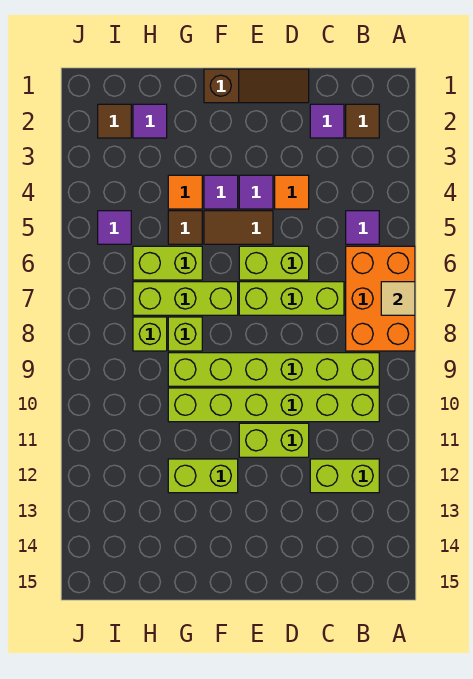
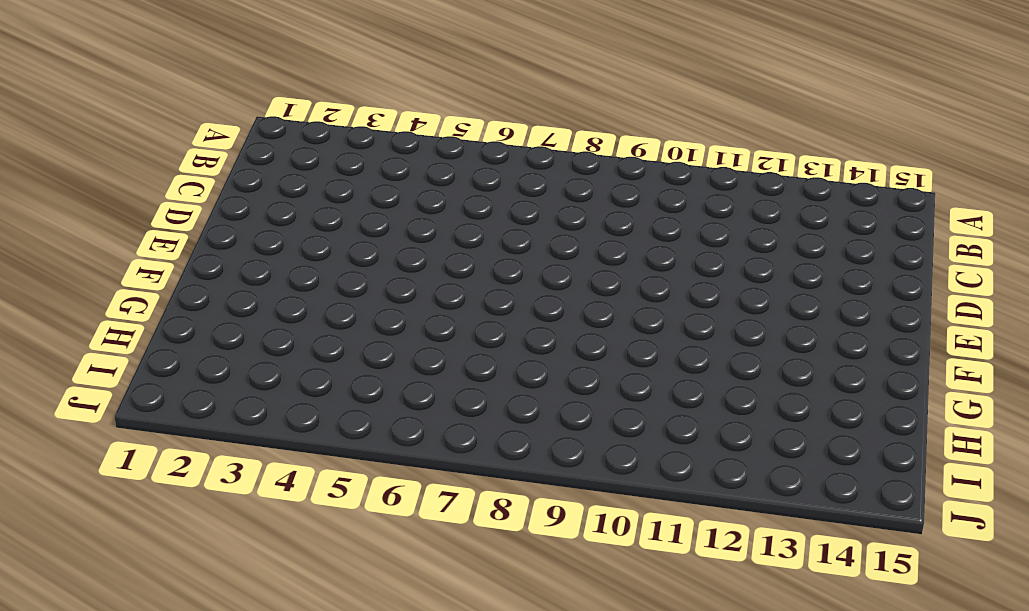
none -> orange 2x3 brick [346,246,415,351]
none -> brown 1x1 tile [346,104,379,138]
none -> purple 1x1 tile [346,211,379,244]

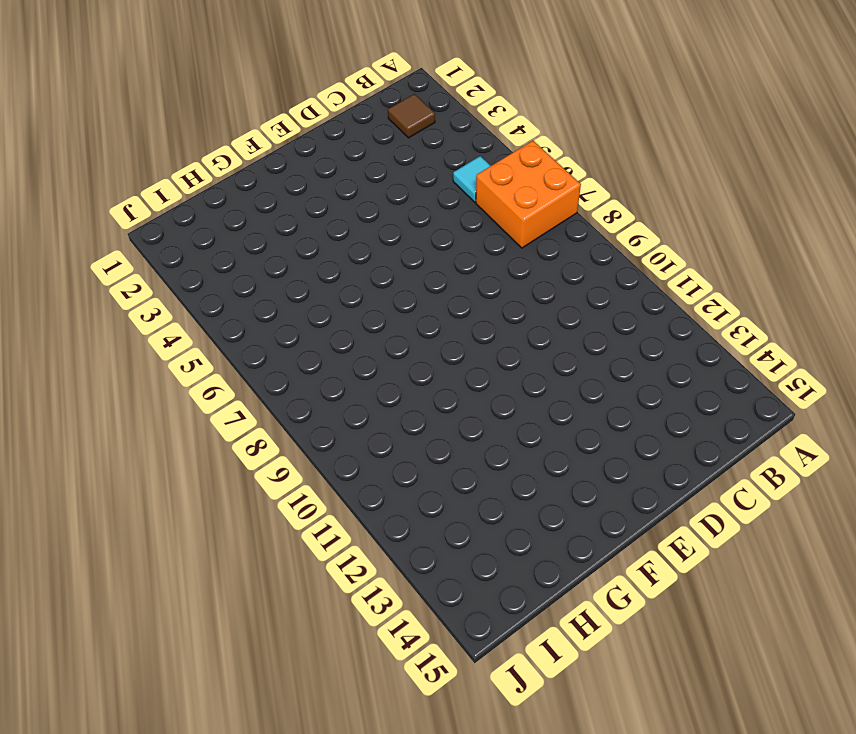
orange 2x2 brick [476,141,581,248] -> orange 2x3 brick [346,246,415,351]
cyan 1x1 tile [453,156,490,202] -> purple 1x1 tile [346,211,379,244]
none -> lime 1x6 brick [168,353,379,386]
none -> lime 1x6 brick [168,388,379,422]
none -> lime 1x2 brick [310,459,379,493]

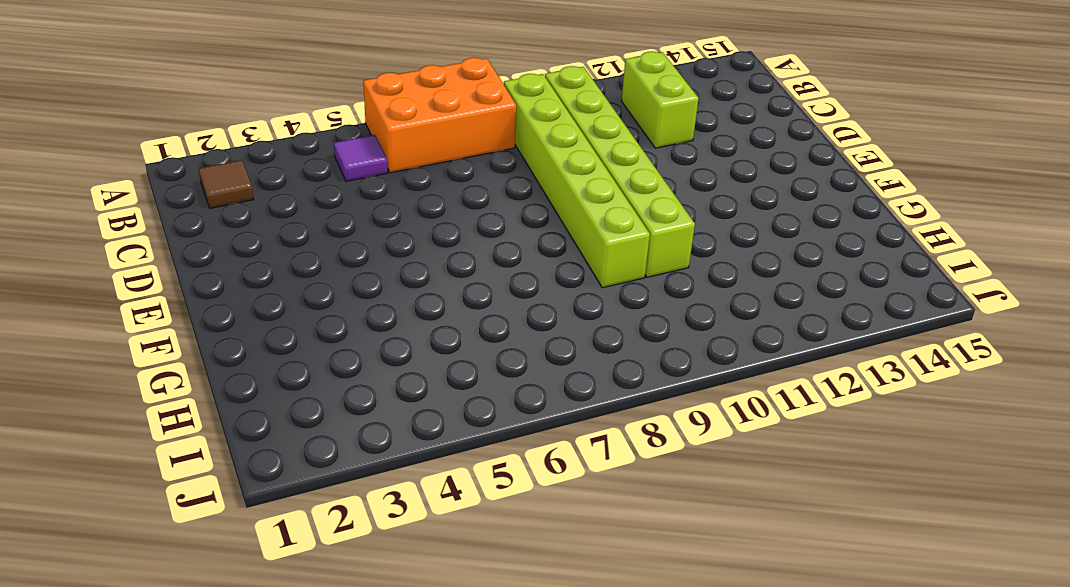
none -> purple 1x1 tile [310,104,344,138]
none -> lime 1x3 brick [239,282,344,315]
none -> brown 1x3 slope [204,69,309,103]

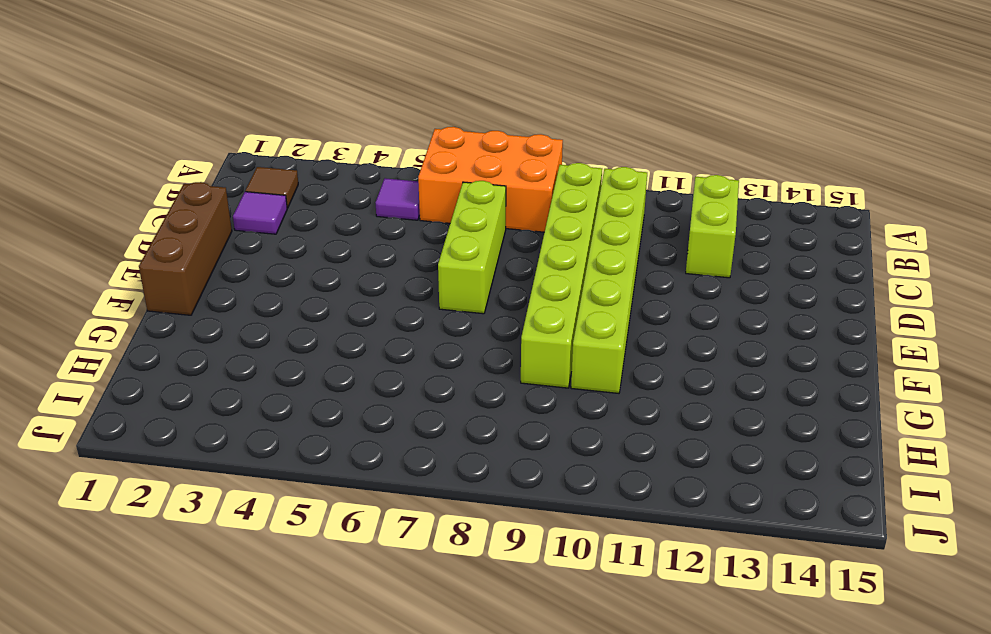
brown 1x3 brick [139,182,232,315] -> brown 1x3 slope [204,69,309,103]
none -> orange 1x1 tile [275,175,309,209]
none -> lime 1x2 brick [239,246,309,280]
none -> lime 1x2 brick [239,423,309,457]

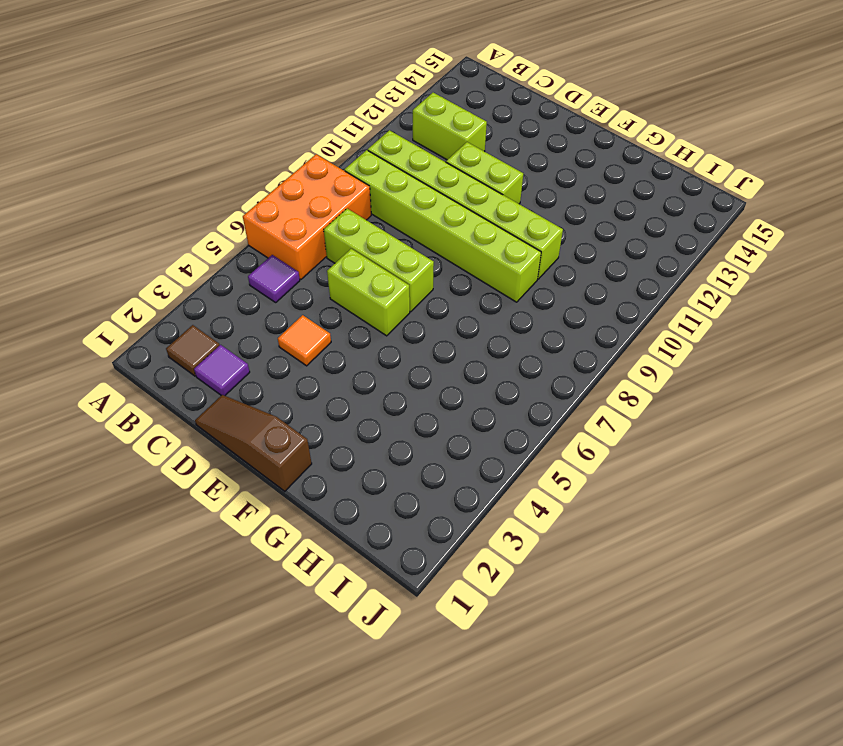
none -> purple 1x1 tile [239,175,273,209]
none -> brown 1x2 tile [204,211,273,244]
none -> purple 1x1 tile [204,175,238,209]

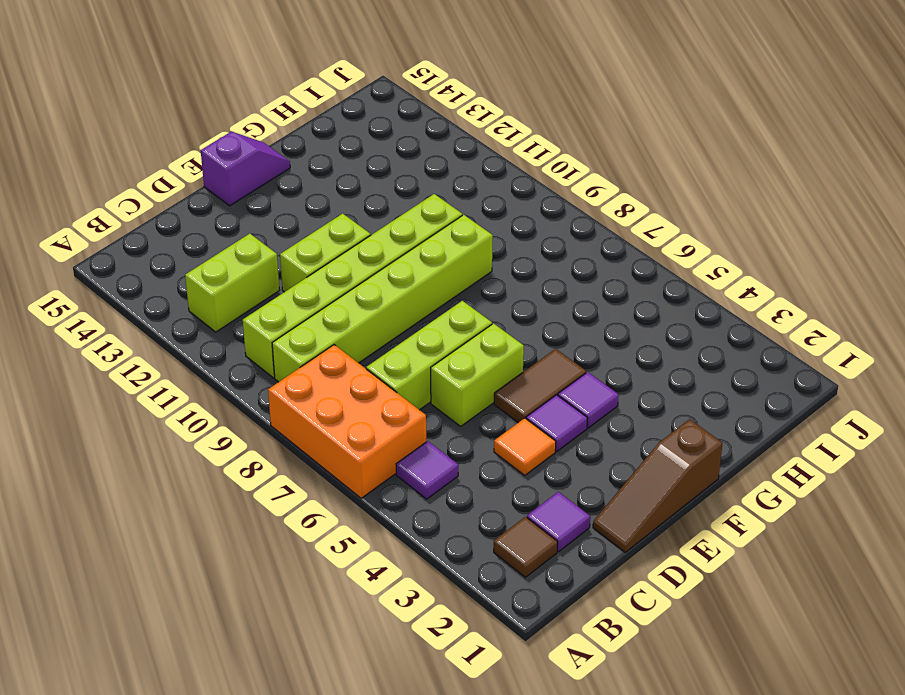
purple 1x2 slope [201,131,290,206] -> none
none -> lime 1x3 brick [133,282,238,315]
none -> lime 1x2 brick [168,459,238,493]
none -> orange 1x1 tile [168,175,202,209]

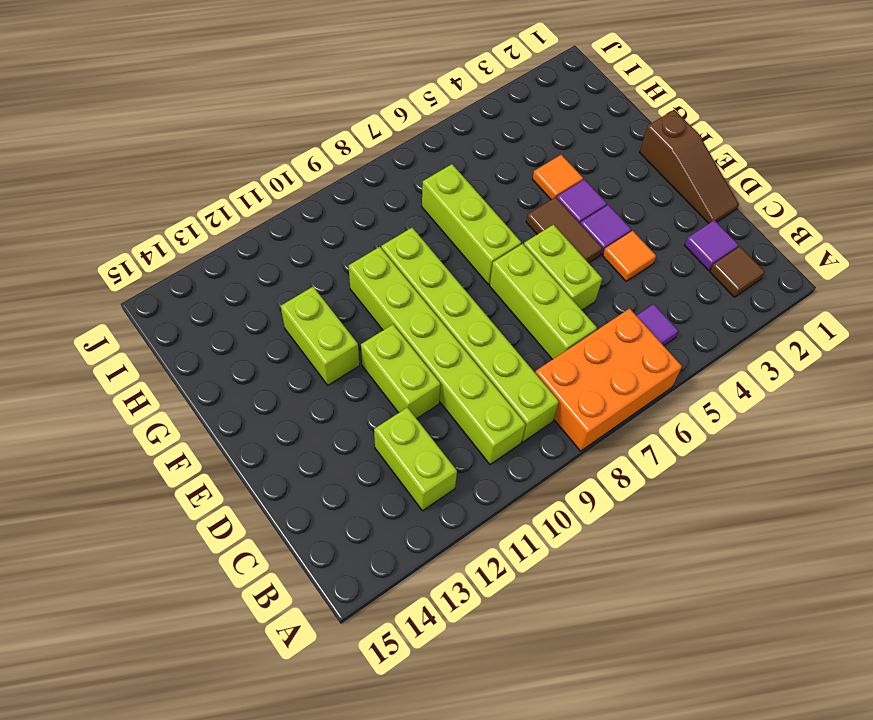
none -> brown 1x1 tile [168,211,202,244]
none -> lime 1x2 brick [133,246,202,280]
none -> lime 1x1 brick [168,317,202,351]

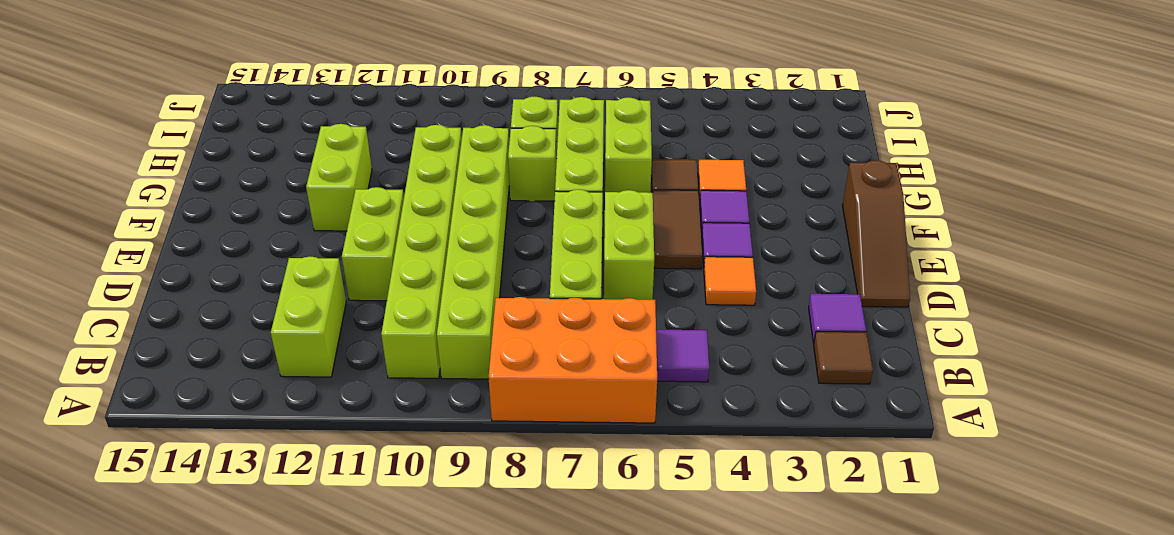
none -> purple 1x1 tile [133,104,167,138]
none -> brown 1x1 tile [98,104,131,138]
none -> purple 1x1 tile [98,211,131,244]

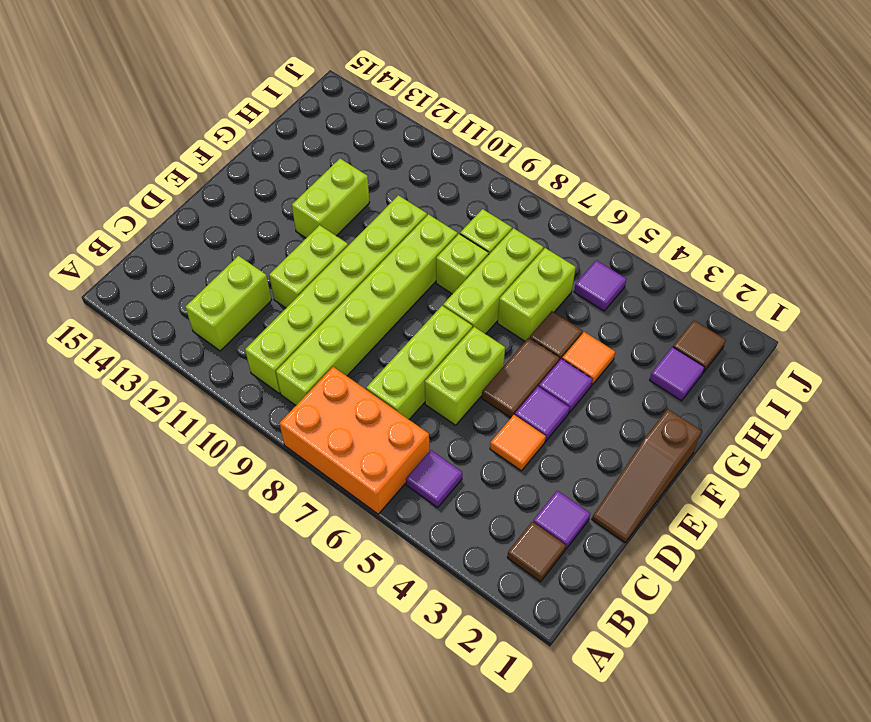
none -> tan 1x1 tile [381,282,415,315]

